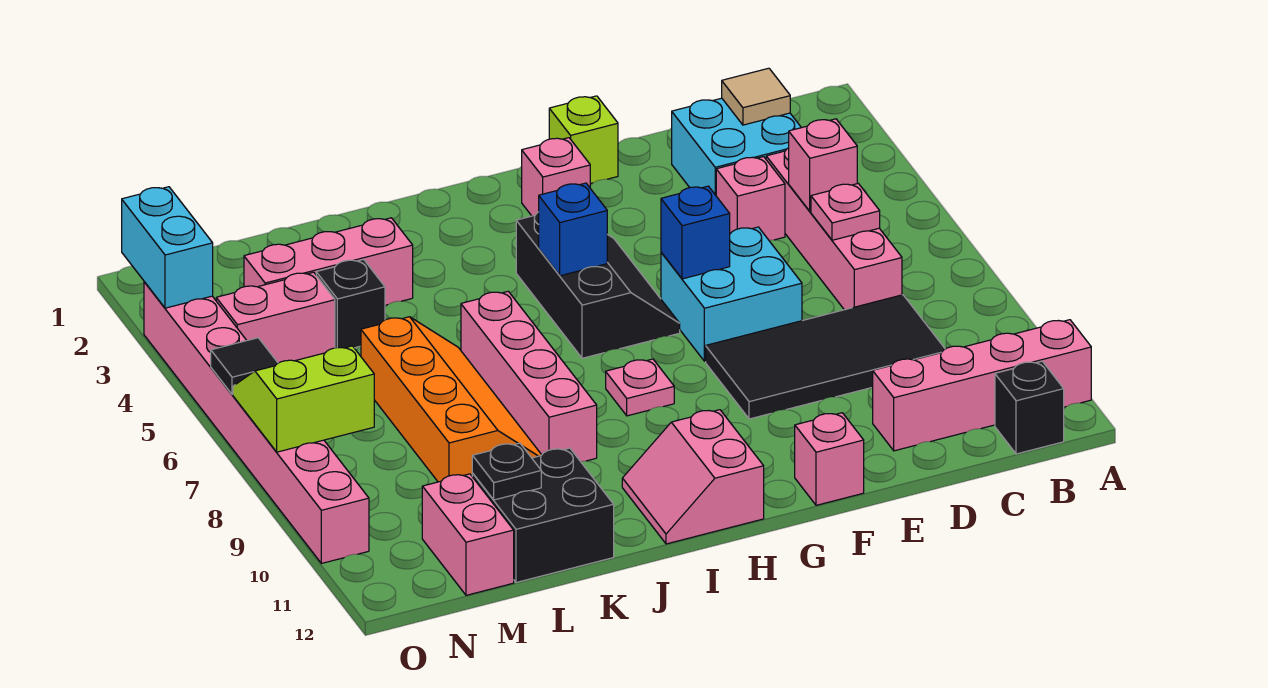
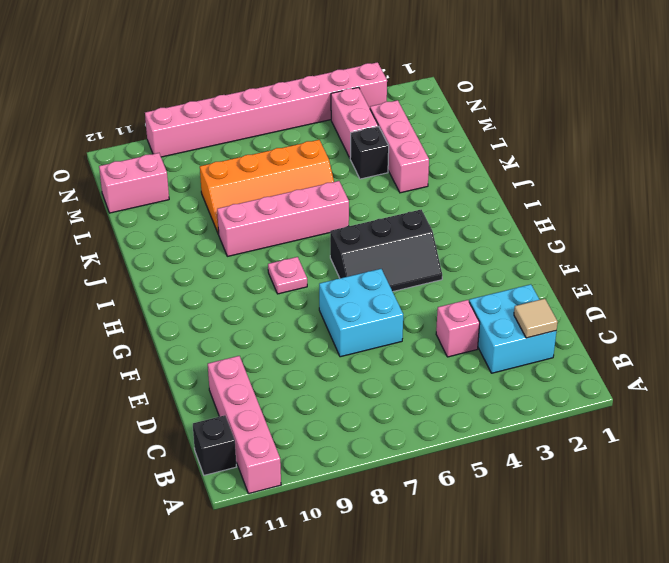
none -> pink 1x4 brick [766,148,902,310]
none -> black 2x4 tile [706,295,945,419]
none -> lime 1x1 brick [549,96,618,184]
none -> pink 1x1 brick [795,413,864,505]

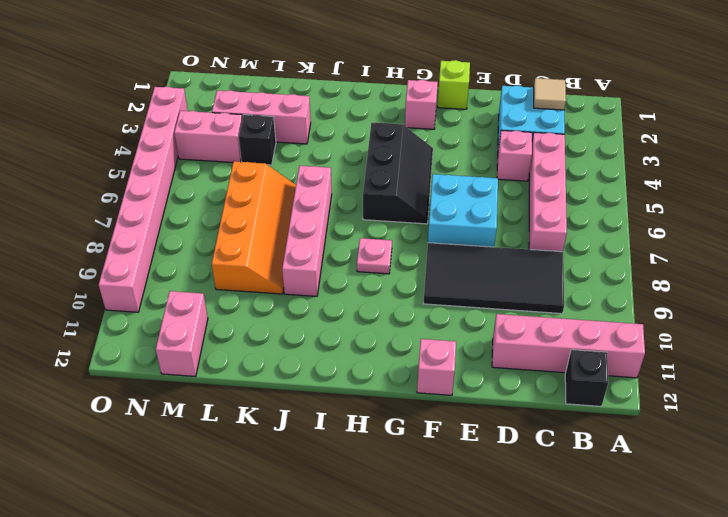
none -> pink 2x2 slope [622,410,764,544]
none -> black 2x2 brick [472,448,614,583]
none -> pink 1x1 brick [789,119,857,211]
none -> pink 1x1 plate [811,183,880,240]

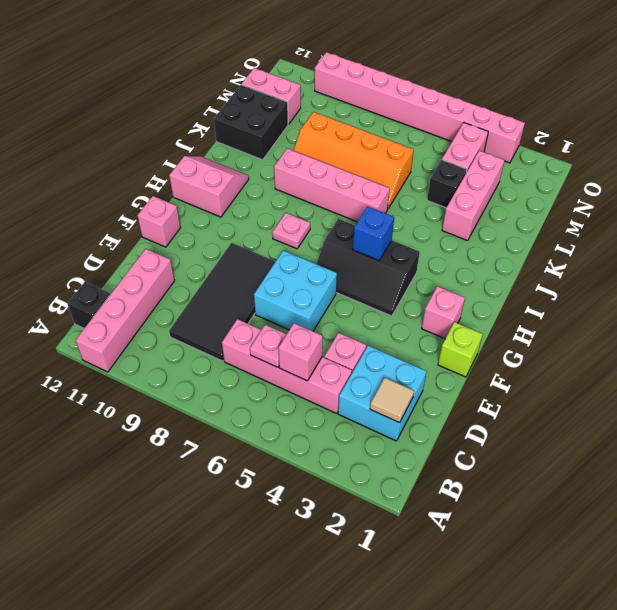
none -> blue 1x1 brick [661,186,730,279]
none -> black 1x1 plate [472,443,541,500]
none -> lime 2x2 slope [233,346,374,452]
none -> cyan 1x2 brick [122,187,213,308]

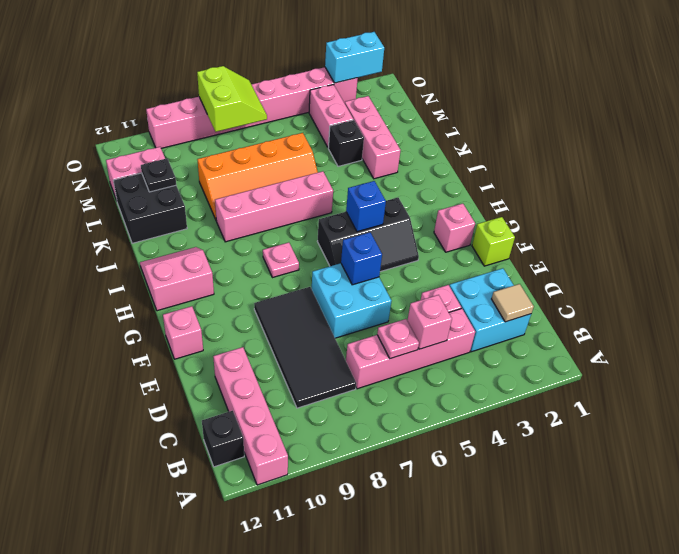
none -> black 1x1 tile [211,338,278,395]

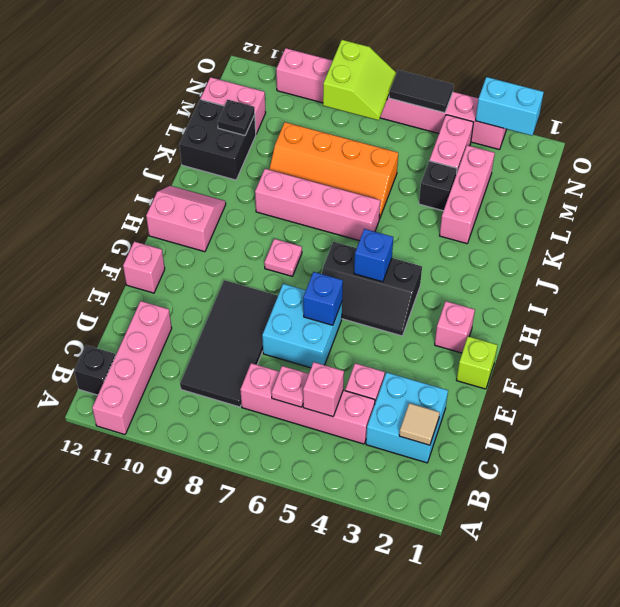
black 1x2 tile [389,70,454,113] -> black 1x1 tile [211,338,278,395]

